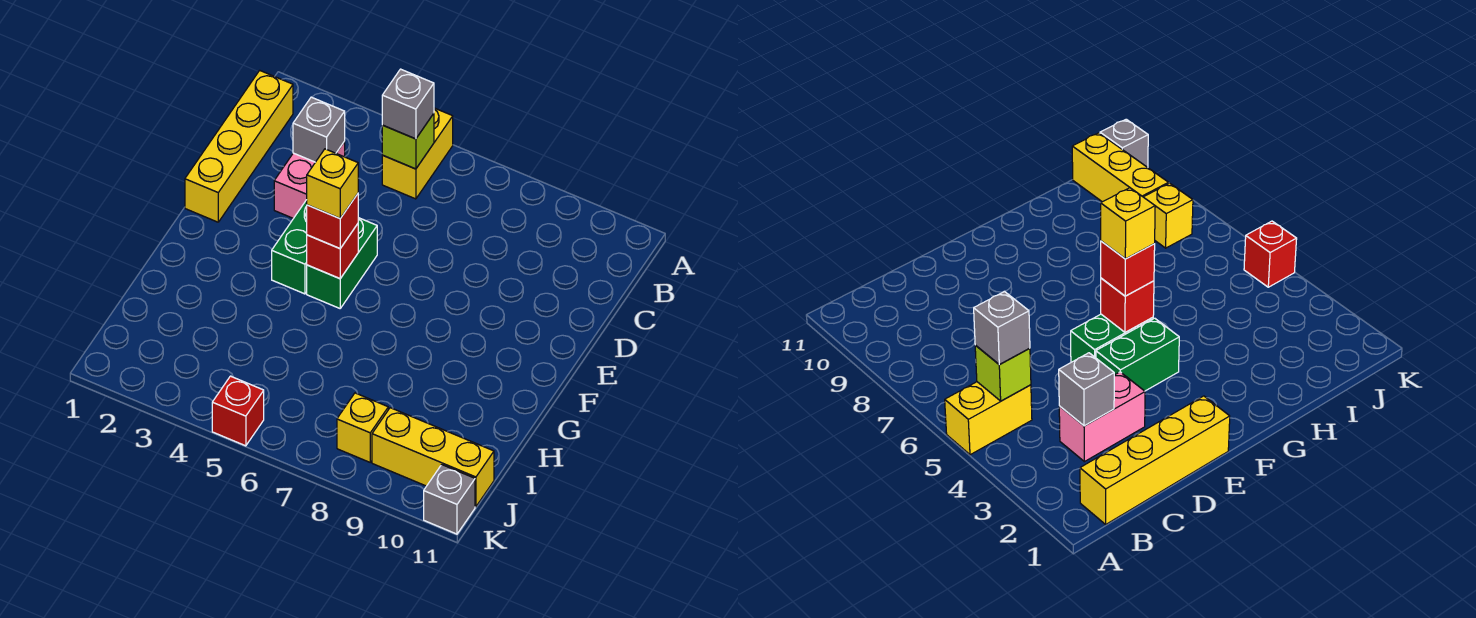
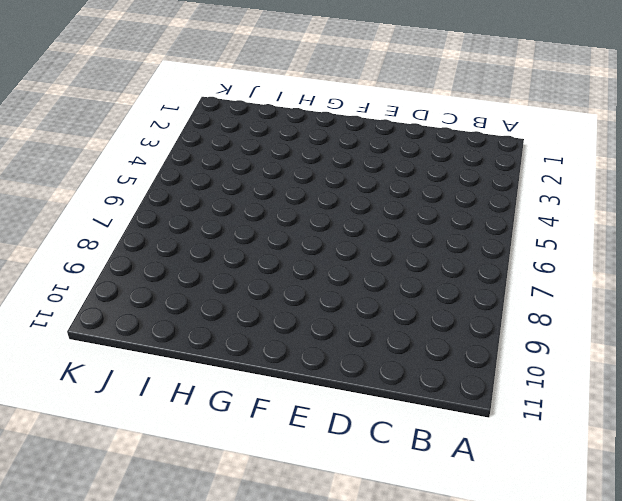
none -> yellow 1x2 brick [382,108,453,199]
none -> yellow 1x4 brick [185,71,293,222]
none -> pink 1x2 brick [274,141,345,218]

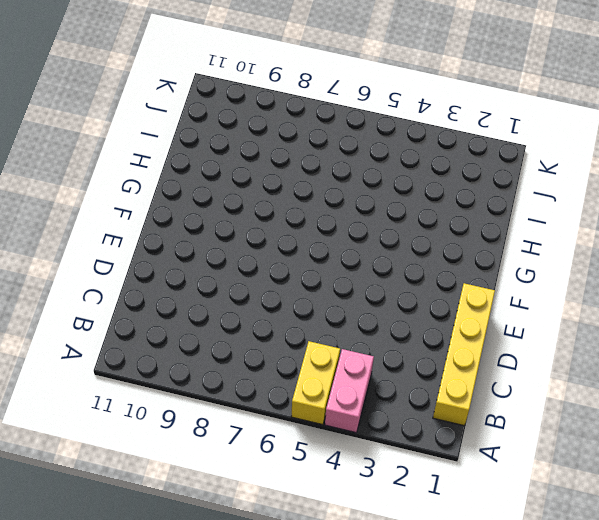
pink 1x2 brick [325,349,374,433] -> pink 1x2 brick moved to [274,141,345,218]
none -> green 1x2 brick [272,200,307,294]
none -> green 1x2 brick [307,218,377,308]
none -> yellow 1x1 brick [337,393,388,462]

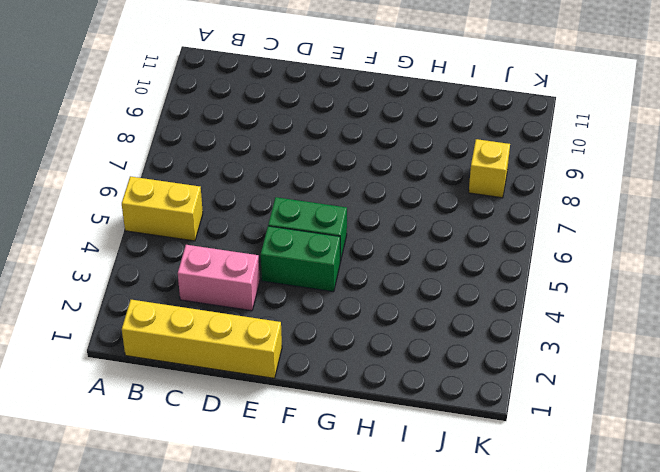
none -> yellow 1x3 brick [372,408,494,507]
none -> red 1x1 brick [212,376,264,446]
none -> grey 1x1 brick [424,465,475,534]

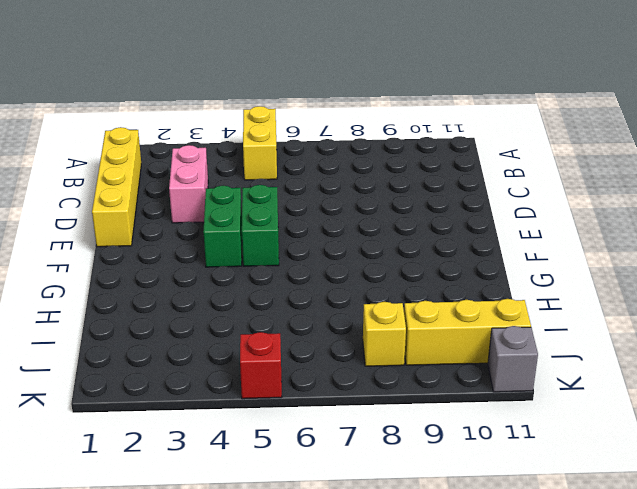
none -> lime 1x1 brick [382,114,434,169]
none -> grey 1x1 brick [293,97,345,162]
none -> red 1x1 brick [307,224,358,279]

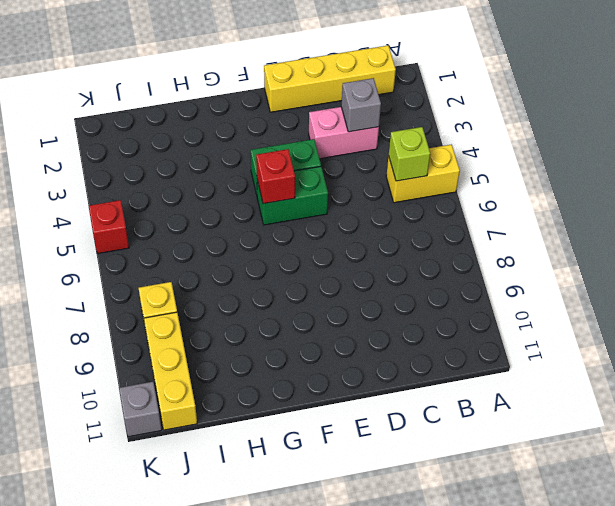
none -> grey 1x1 brick [382,69,434,139]
none -> red 1x1 brick [307,194,358,248]
none -> yellow 1x1 brick [307,149,358,218]

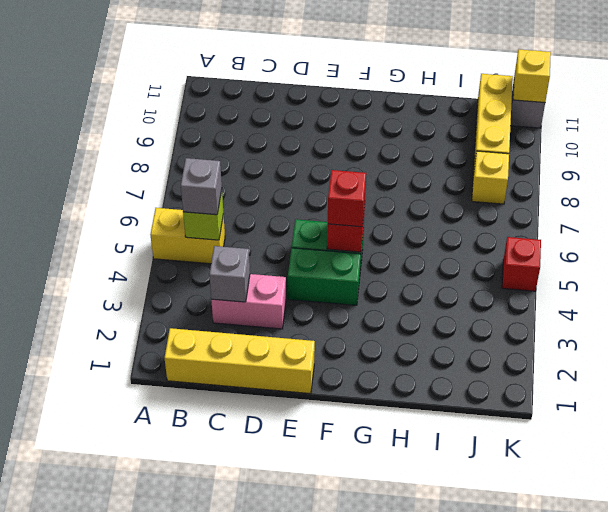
yellow 1x1 brick [513,49,551,103] -> yellow 1x1 brick moved to [307,149,358,218]

